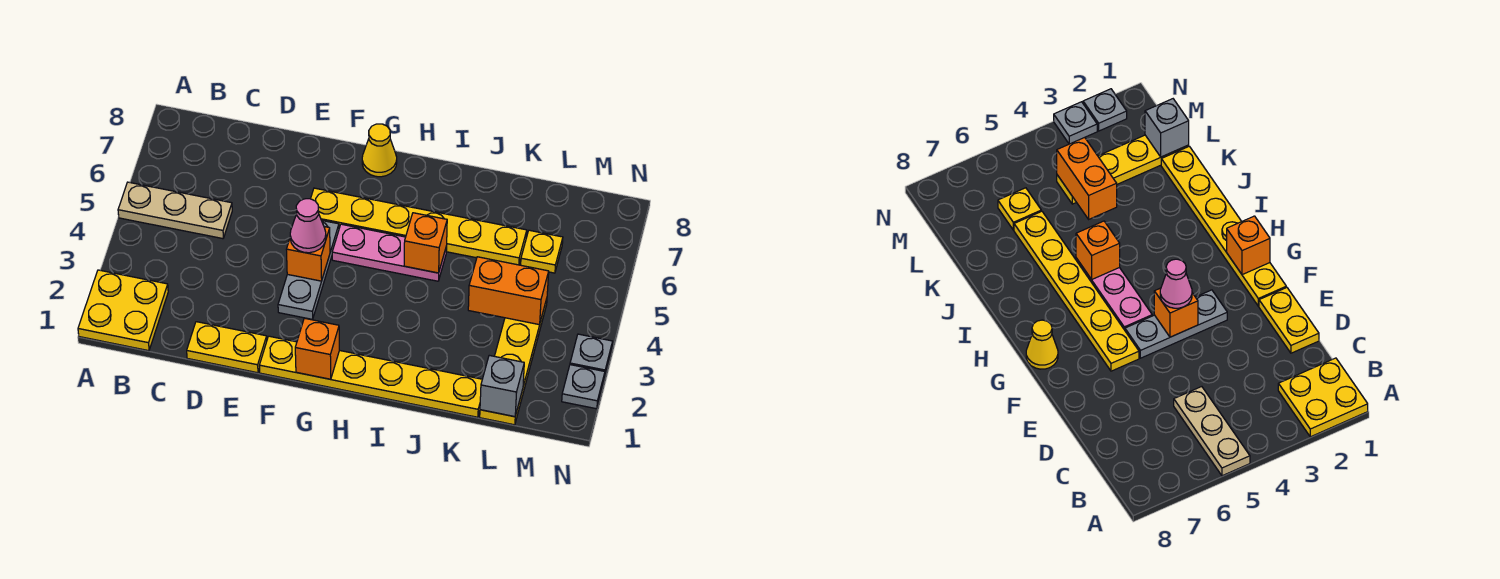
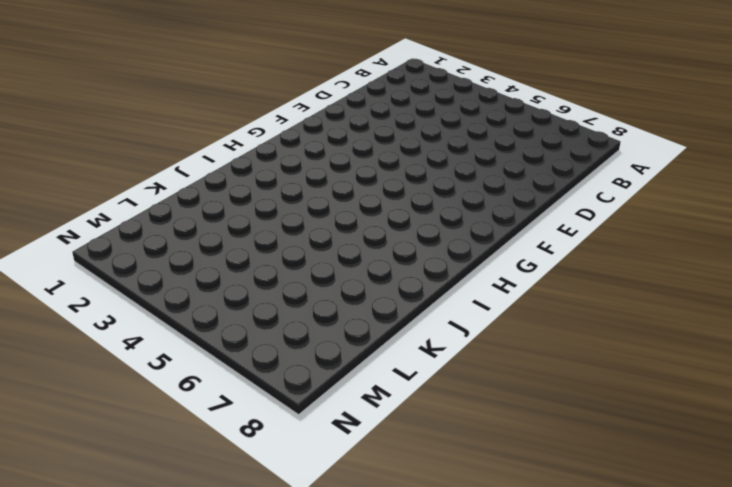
none -> yellow 2x2 plate [78,270,168,351]
none -> tan 1x3 plate [118,182,232,239]
none -> yellow 1x2 plate [187,322,267,373]

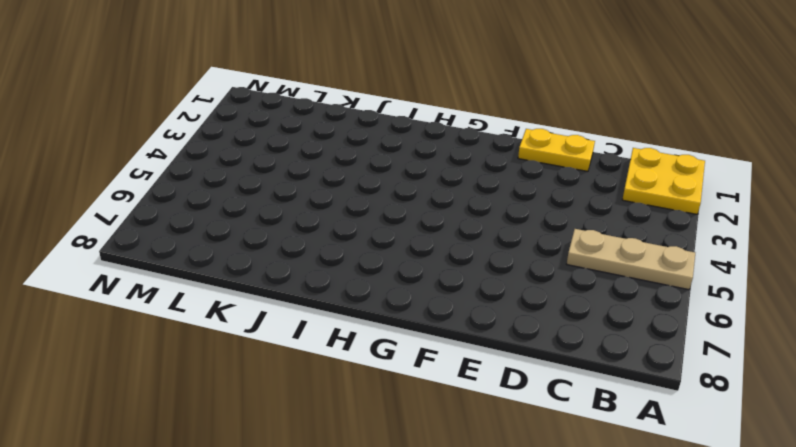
none -> yellow 1x6 plate [259,336,482,417]
none -> grey 1x3 plate [278,221,339,319]
none -> yellow 1x6 plate [311,188,527,265]

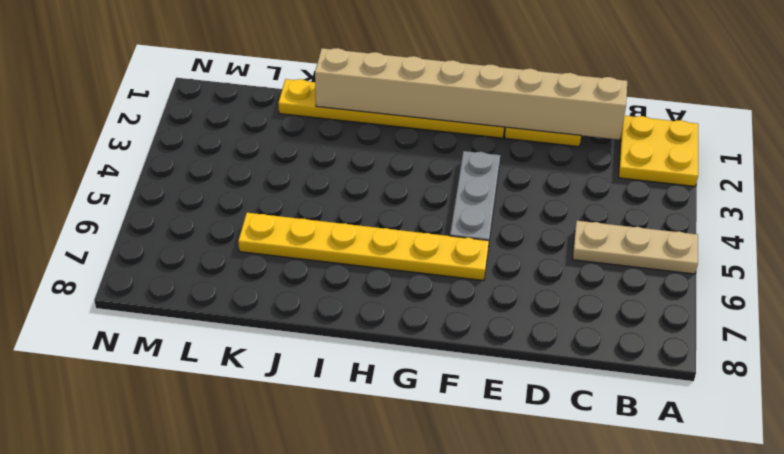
tan 1x8 brick [315,48,627,140] -> orange 1x1 brick [295,318,339,379]
none -> pink 1x3 plate [332,224,447,281]
none -> yellow 1x1 cone [362,124,397,177]
none -> yellow 1x4 plate [480,299,547,425]

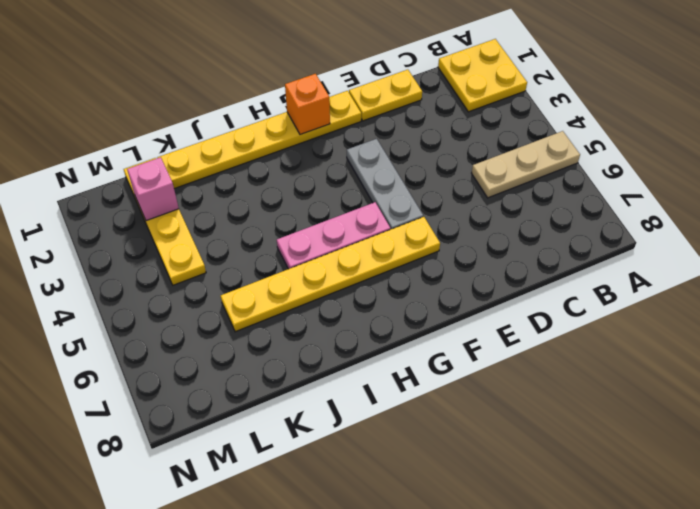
pink 1x1 brick [127,157,179,221] -> none
none -> yellow 1x1 cone [362,124,397,177]
none -> yellow 1x1 plate [521,230,563,273]
none -> grey 1x1 plate [562,365,605,409]

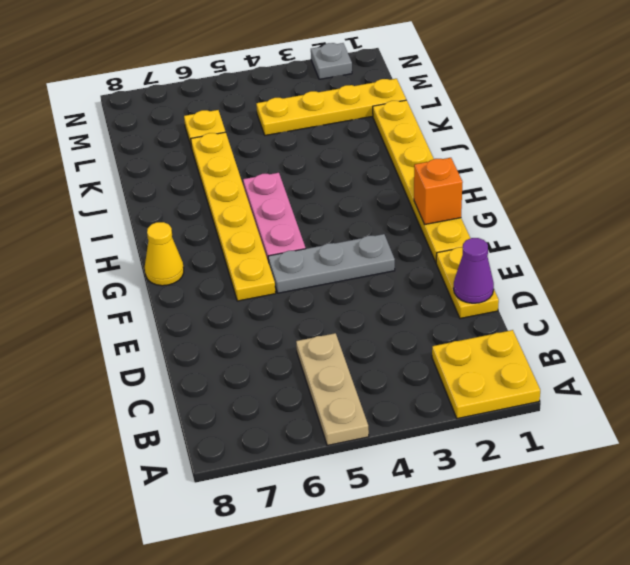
purple 1x1 cone [453,238,494,303] -> none
none -> grey 1x1 plate [570,334,613,378]
none -> orange 1x1 brick [286,227,330,281]
none -> orange 1x1 brick [404,213,447,273]

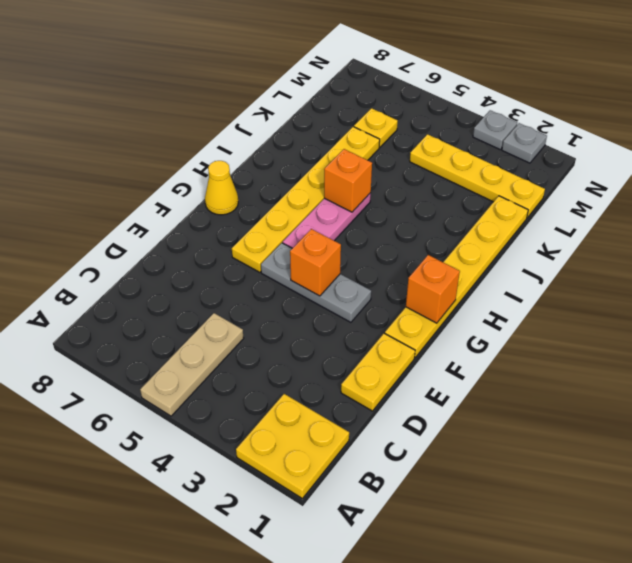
none -> orange 1x2 brick [468,257,549,325]
none -> grey 1x1 brick [480,355,524,417]
none -> pink 1x1 cone [290,199,326,253]

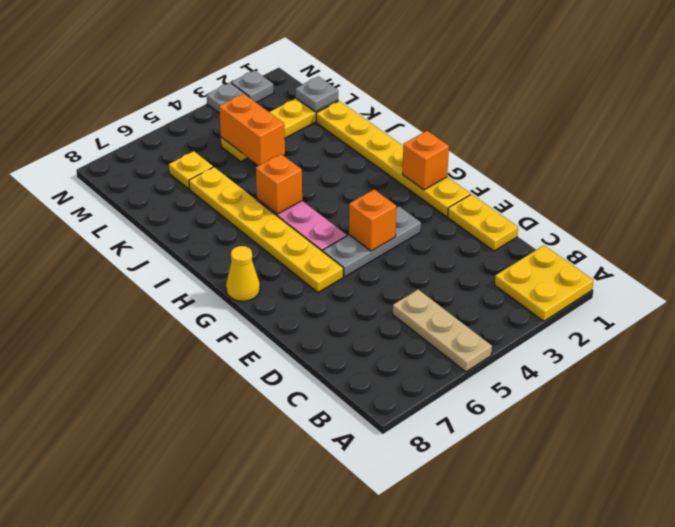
grey 1x1 plate [296,76,338,112] -> grey 1x1 brick [480,355,524,417]
none -> pink 1x1 cone [290,199,326,253]

